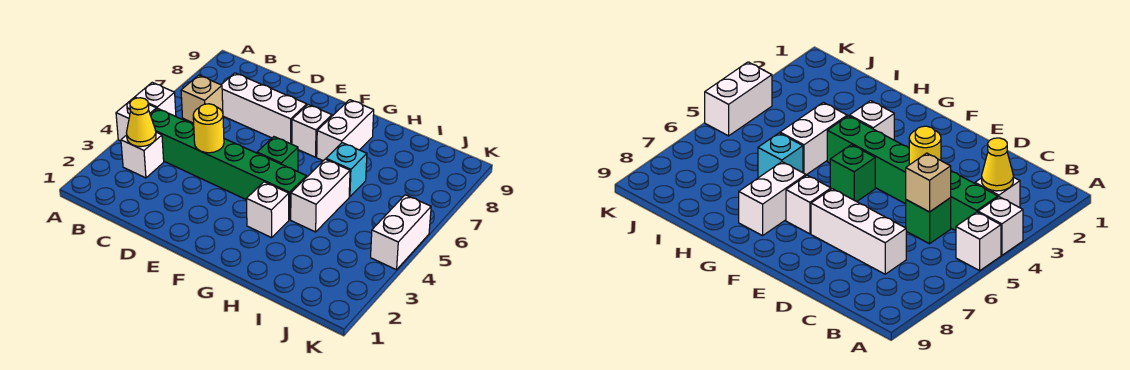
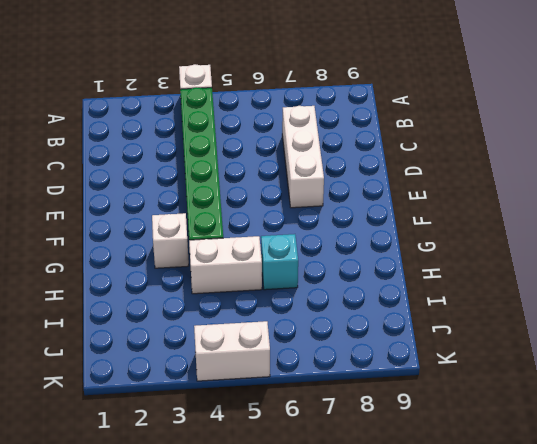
none -> white 1x1 brick [135,82,176,116]
none -> white 1x1 brick [121,132,164,178]
none -> green 1x1 brick [906,198,951,244]

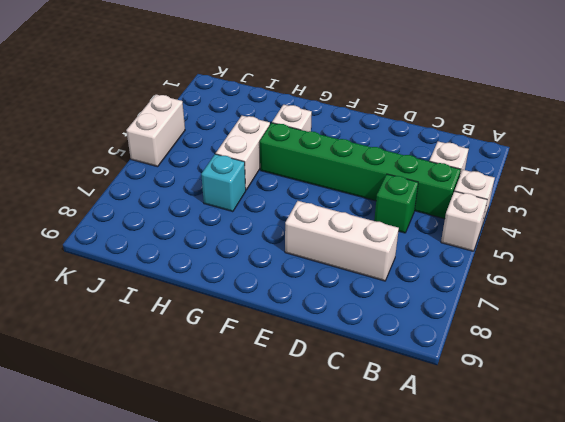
none -> green 1x1 brick [257,137,298,172]
none -> white 1x1 brick [292,105,332,157]
none -> white 1x2 brick [317,100,374,161]

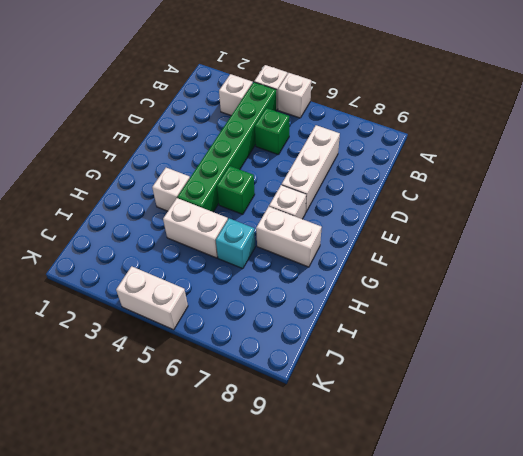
none -> yellow 1x1 cone [126,98,156,147]
none -> tan 1x1 brick [181,75,223,123]
none -> yellow 1x1 round brick [193,104,224,153]

